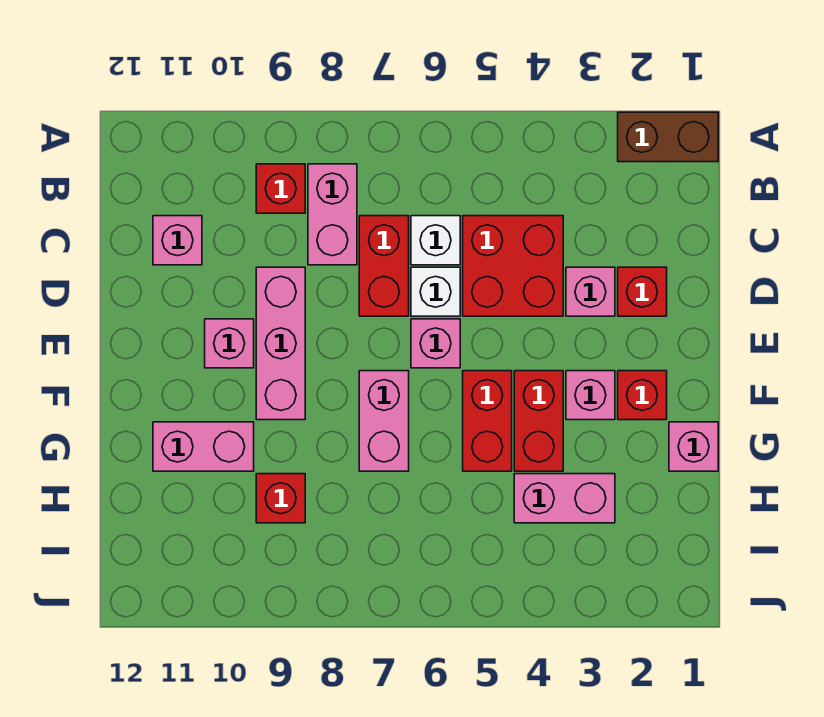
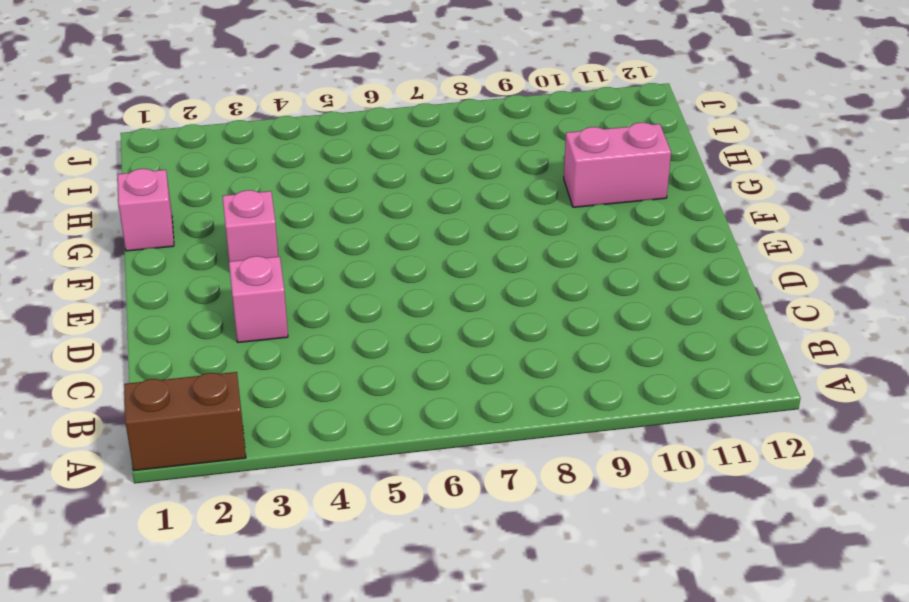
none -> pink 1x2 brick [308,164,357,265]
none -> red 1x1 brick [256,164,305,213]
none -> red 2x2 brick [463,216,563,316]

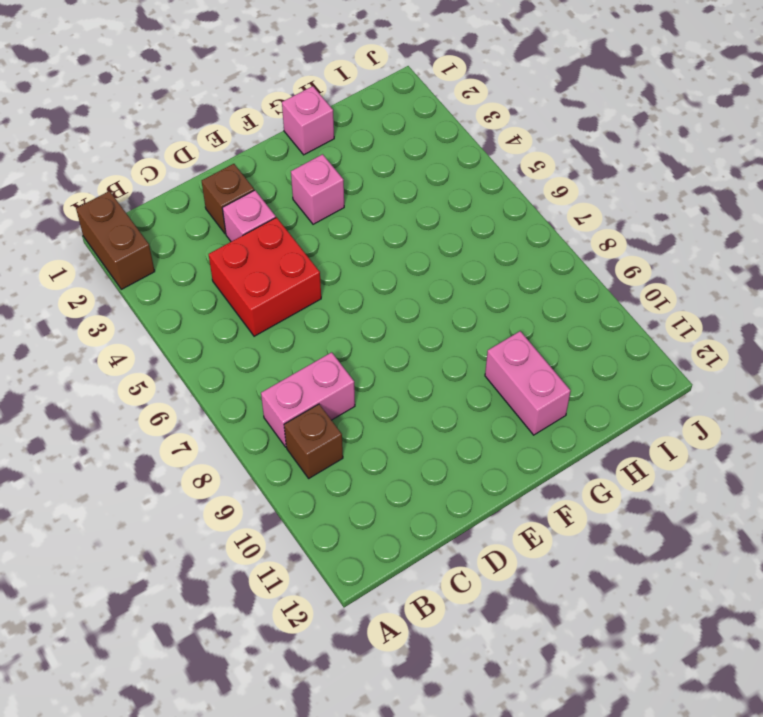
brown 1x1 brick [284,404,343,478] -> red 1x1 brick [256,164,305,213]
brown 1x1 brick [202,164,254,234] -> red 1x1 brick [618,267,667,316]
none -> white 1x1 brick [411,216,460,265]
none -> red 1x2 brick [359,216,409,316]
none -> pink 1x1 brick [153,216,202,265]

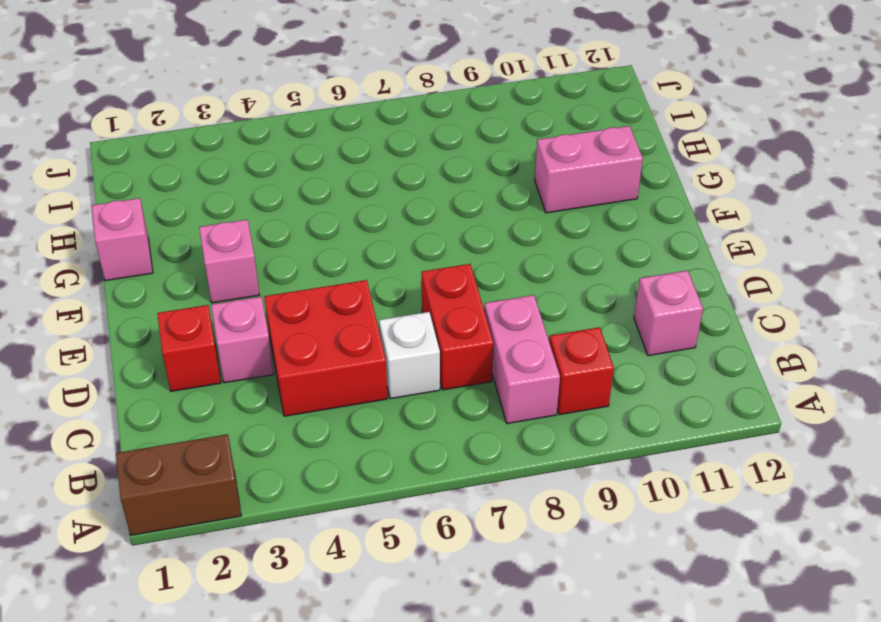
none -> white 1x1 brick [411,267,460,316]
none -> pink 1x3 brick [256,267,305,420]
none -> pink 1x1 brick [411,319,460,368]

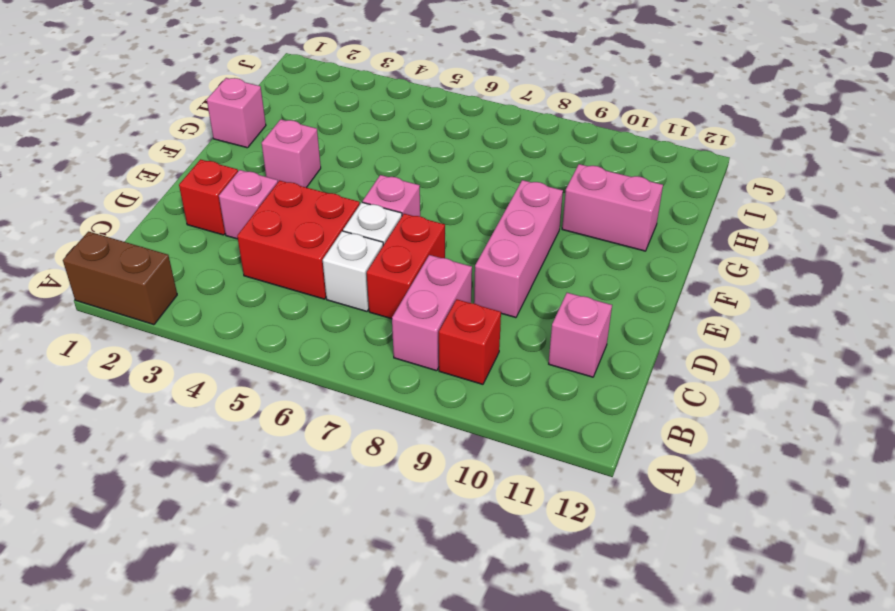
none -> pink 1x1 brick [205,319,254,368]
none -> red 1x1 brick [618,371,667,420]
none -> red 1x2 brick [514,371,563,471]

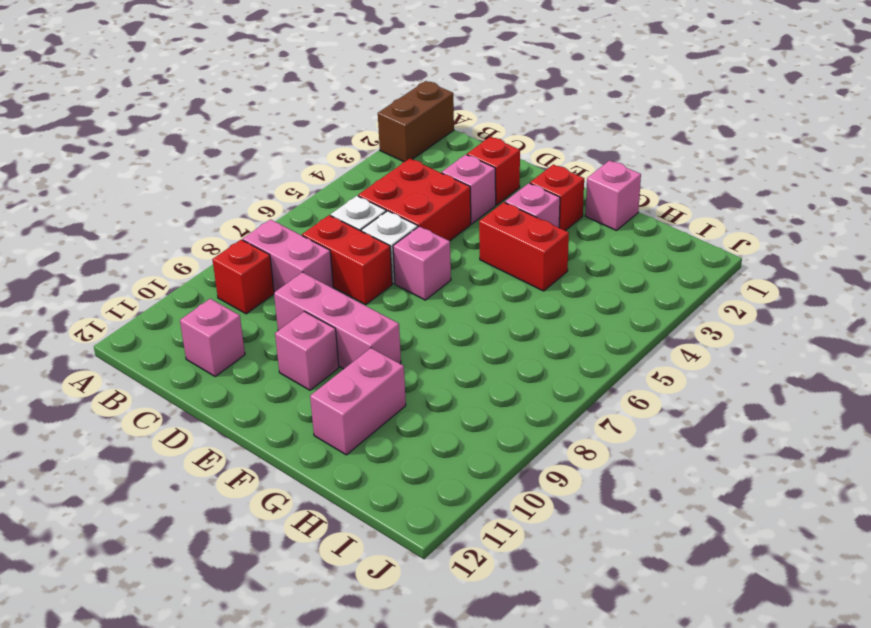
none -> red 1x2 brick [463,371,512,471]
none -> pink 1x2 brick [359,371,409,471]
none -> pink 1x2 brick [514,474,615,523]

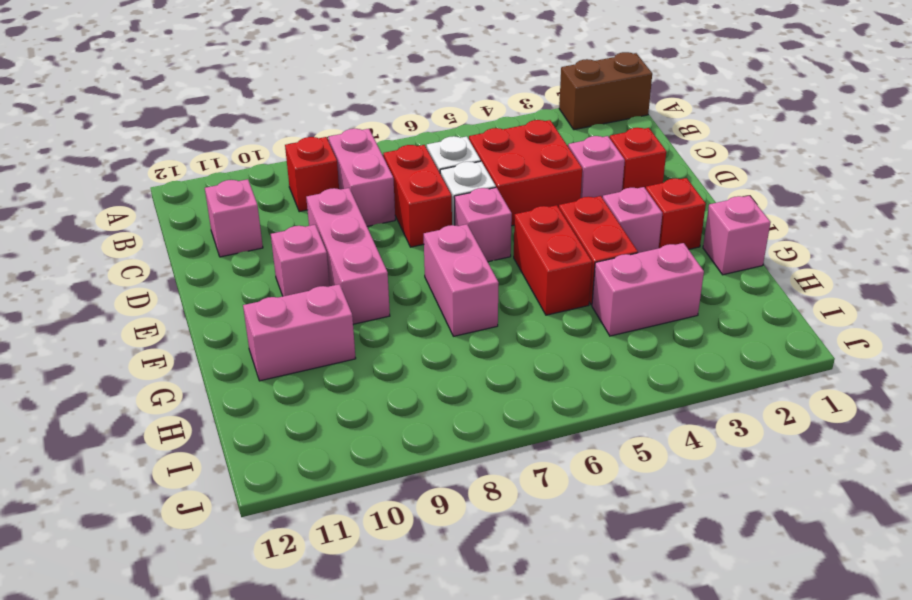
none -> red 1x1 brick [256,474,305,523]

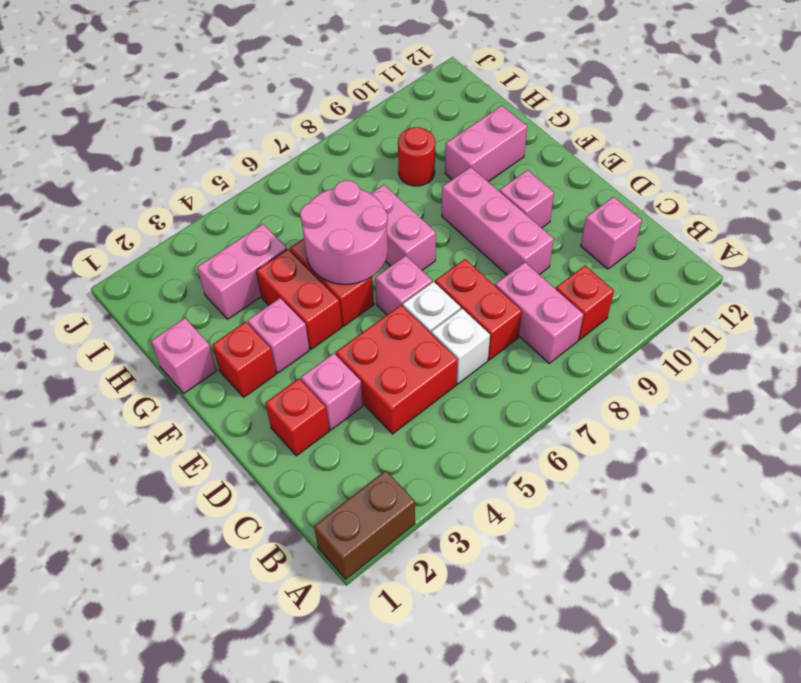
pink 2x2 round brick [300,180,388,284] -> none
red 1x1 round brick [398,127,435,186] -> red 1x1 brick [256,474,305,523]

